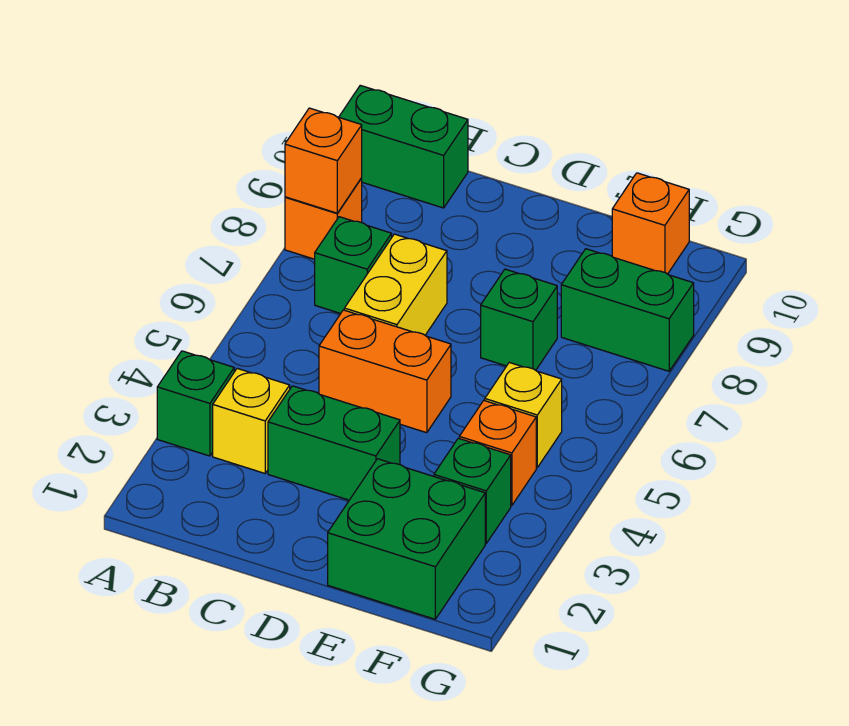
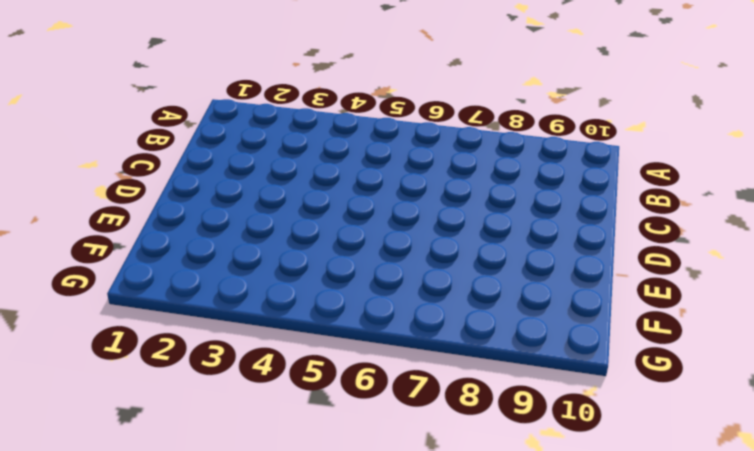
none -> green 1x1 brick [157,351,234,456]
none -> orange 1x1 brick [285,178,362,259]
none -> green 1x2 brick [339,85,468,208]

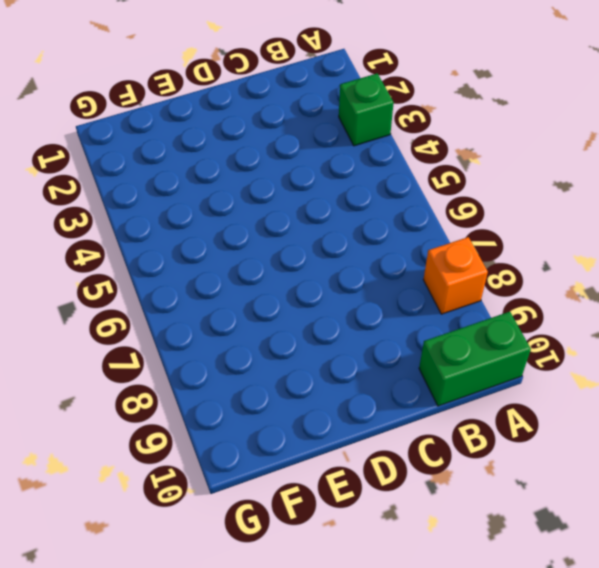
none -> yellow 1x1 brick [213,368,290,473]
none -> green 1x1 brick [315,217,392,313]
none -> green 1x2 brick [268,386,400,500]

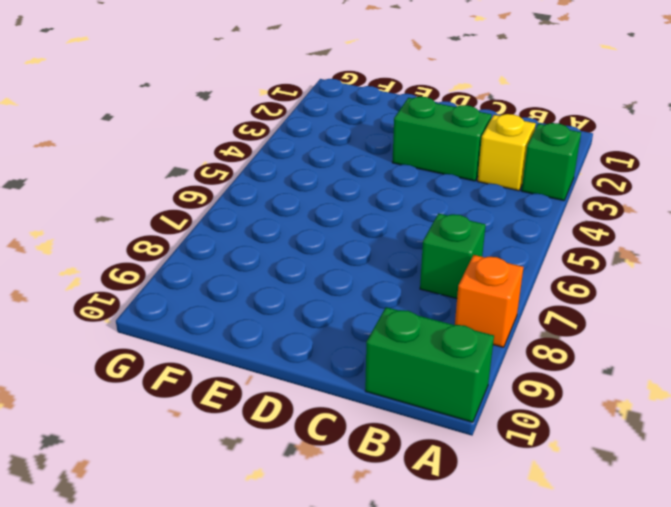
none -> orange 1x2 brick [319,310,451,433]
none -> yellow 1x2 brick [344,234,447,335]
none -> green 2x2 brick [328,459,485,619]

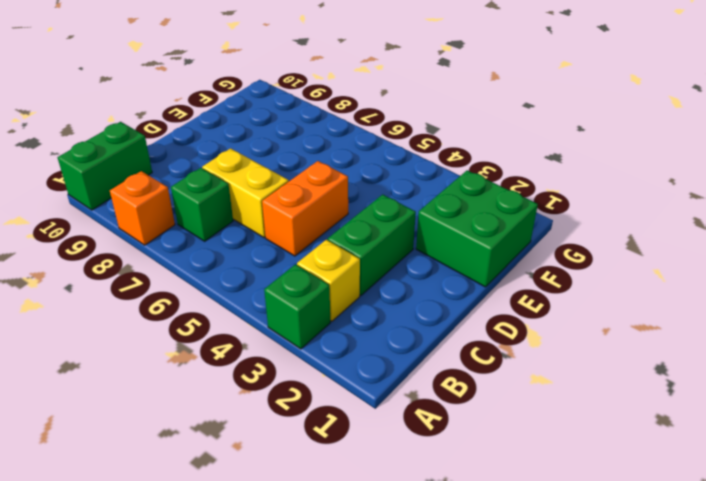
none -> green 1x1 brick [481,269,557,370]
none -> green 1x1 brick [434,438,511,543]
none -> orange 1x1 brick [459,400,536,506]

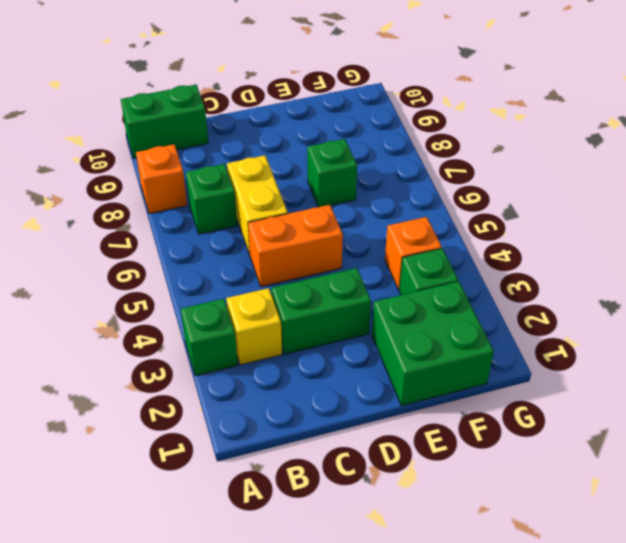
none -> yellow 1x1 brick [485,363,562,467]
none -> green 1x2 brick [561,249,694,371]
none -> orange 1x1 brick [612,173,689,274]

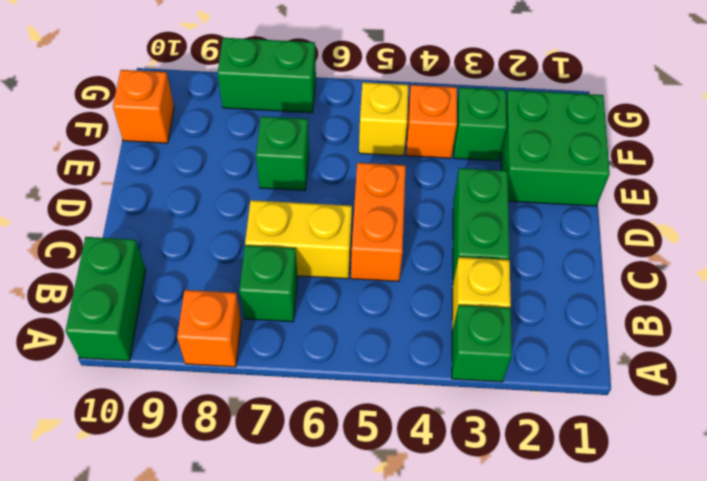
green 1x2 brick [217,38,316,113] -> green 1x2 brick turned to [561,249,694,371]
none -> orange 1x1 brick [285,108,362,213]

